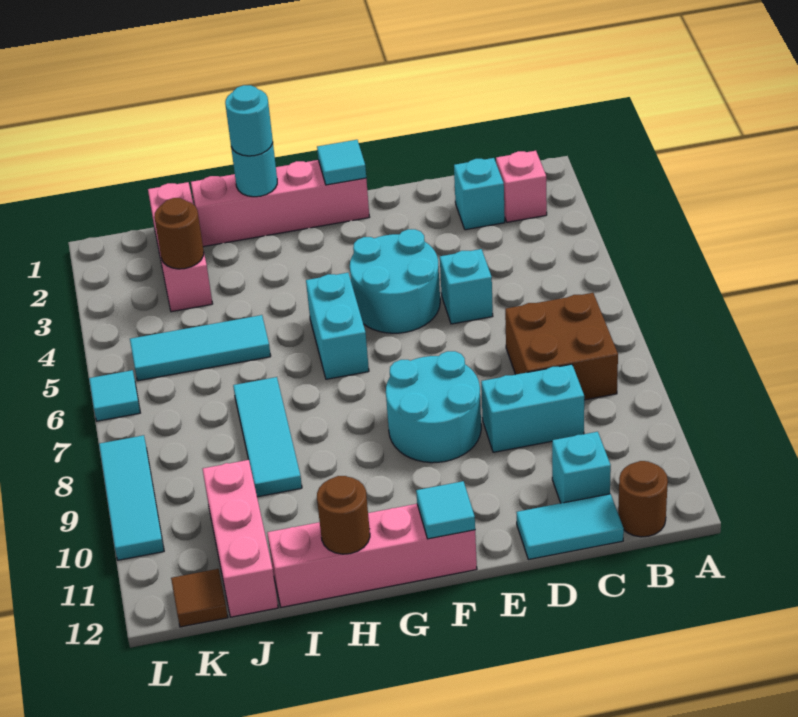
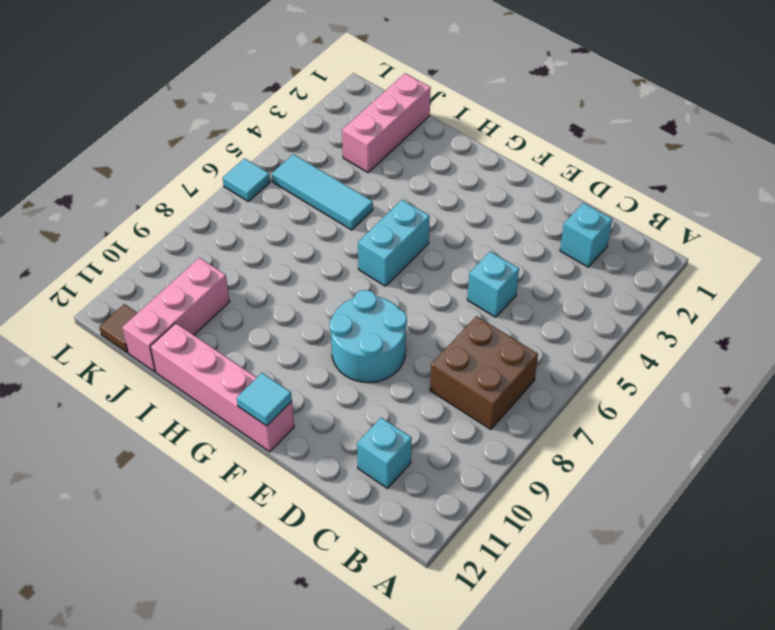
none -> pink 1x1 brick [496,151,547,222]
none -> brown 1x1 round brick [618,461,668,537]
none -> cyan 1x2 brick [481,364,584,452]

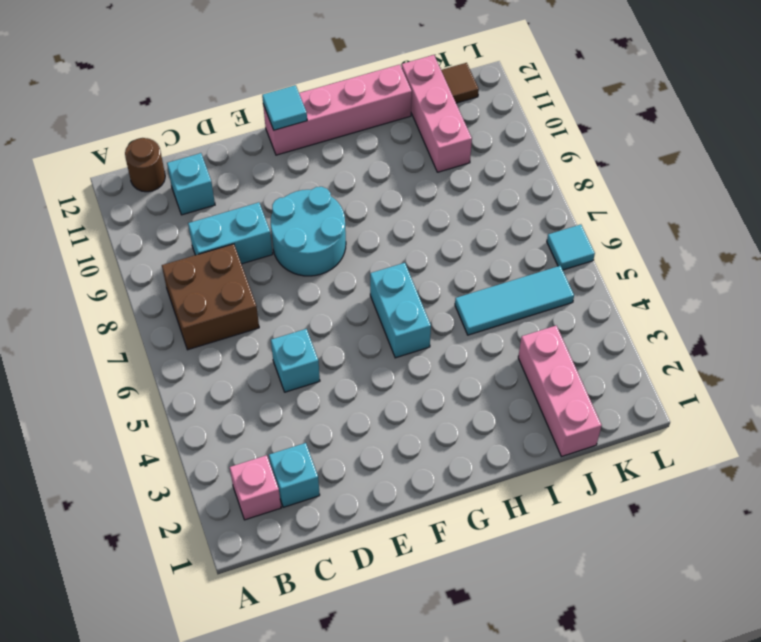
none -> cyan 1x2 tile [516,494,624,560]
none -> cyan 2x2 round brick [350,229,440,333]
none -> pink 1x4 brick [191,160,369,247]

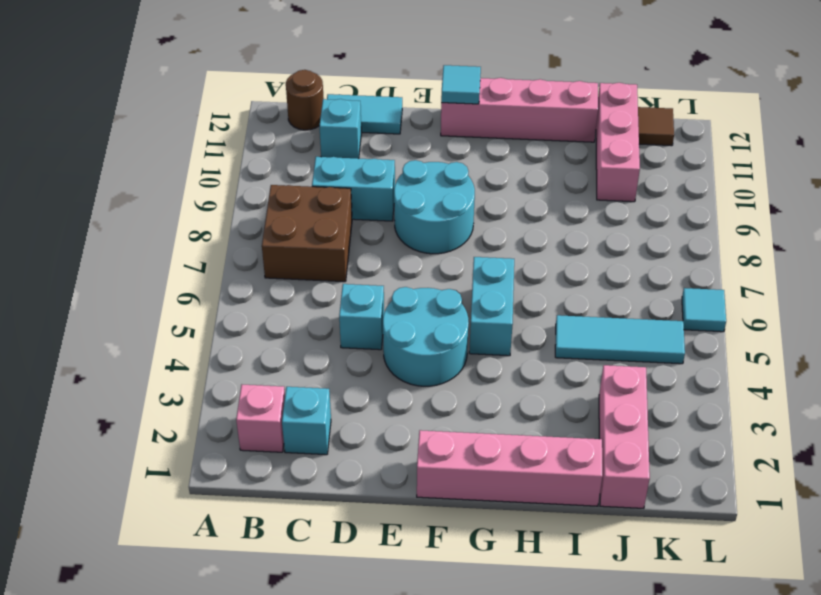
none -> cyan 1x3 tile [233,377,302,497]
none -> cyan 1x3 tile [99,435,164,560]
none -> cyan 1x1 tile [317,140,366,185]

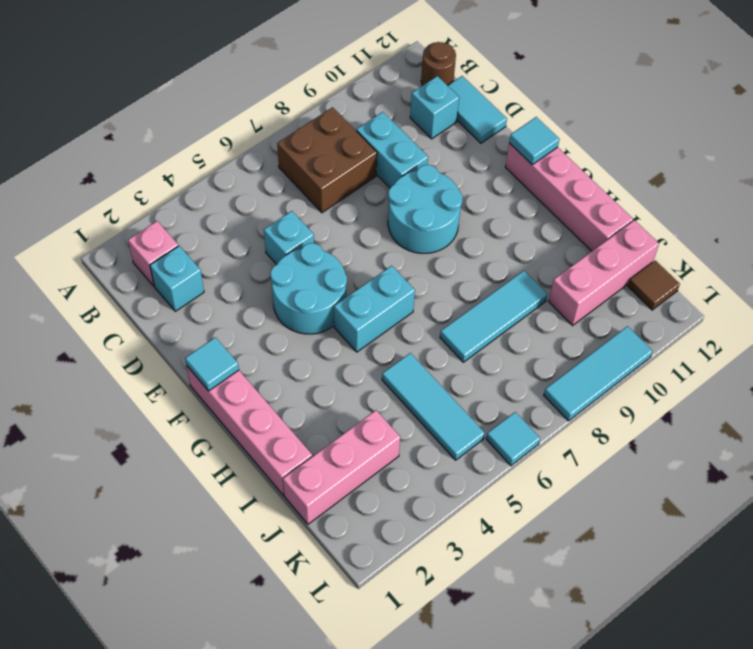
none -> cyan 1x1 round brick [231,144,277,197]
none -> brown 1x1 round brick [317,476,370,554]
none -> brown 1x1 round brick [154,198,204,269]

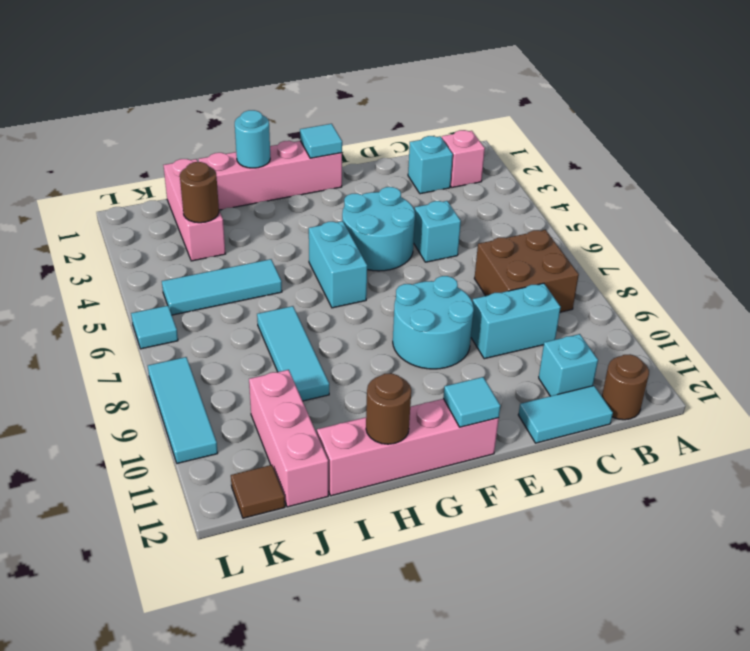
none -> cyan 1x1 round brick [225,85,273,156]

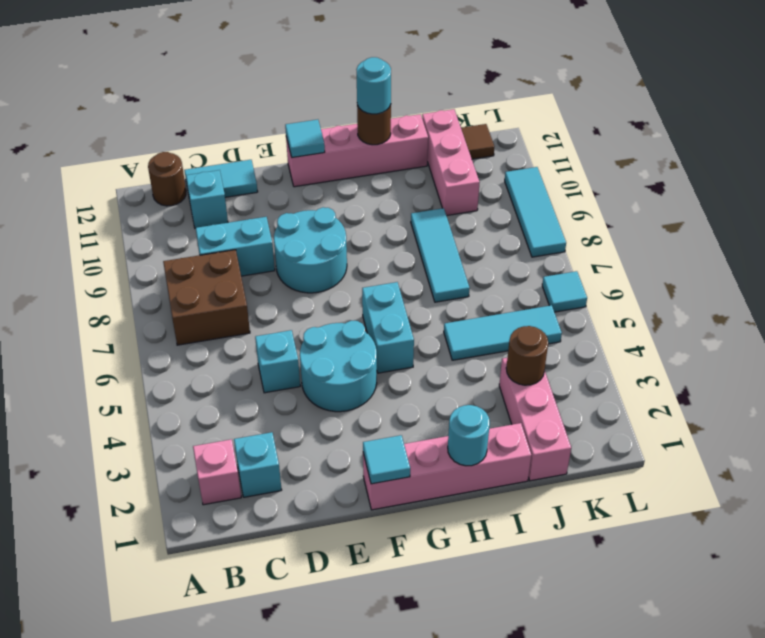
cyan 1x1 round brick [357,57,391,114] -> cyan 1x1 round brick moved to [225,85,273,156]

